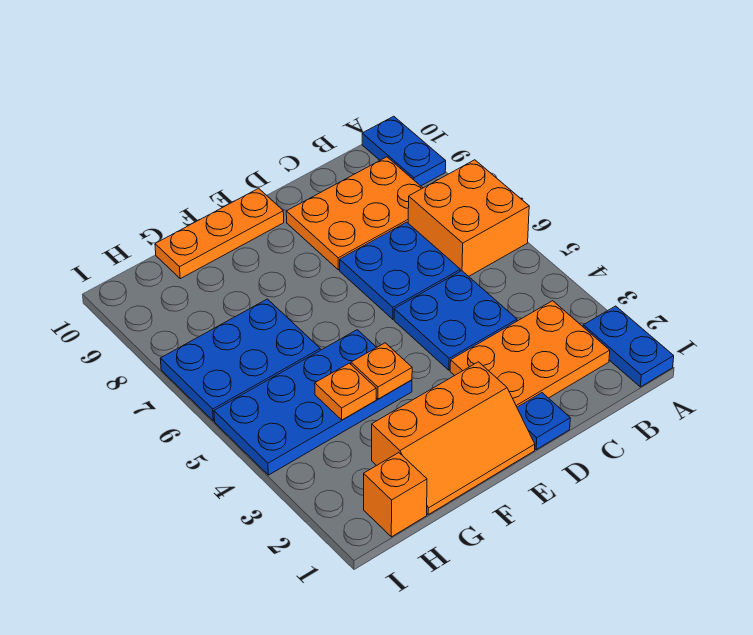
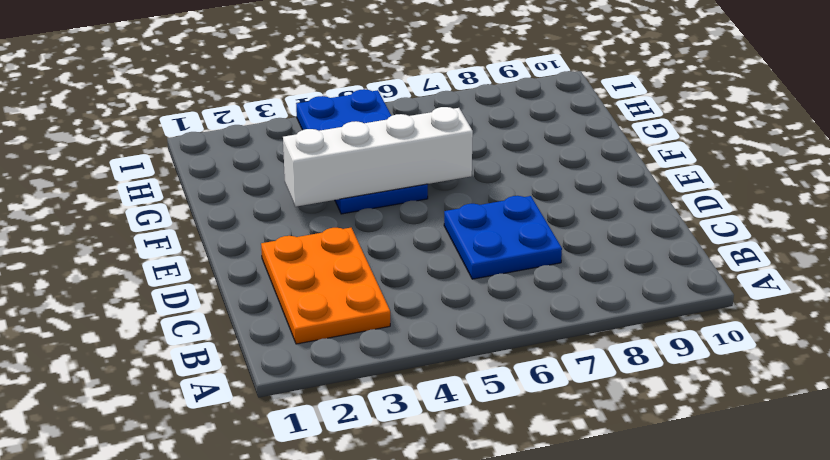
white 1x4 brick [283,107,473,207] -> orange 1x1 plate [351,343,412,399]
none -> blue 1x2 plate [583,306,674,387]
none -> orange 2x2 brick [408,160,529,276]
none -> blue 1x2 plate [362,116,446,186]

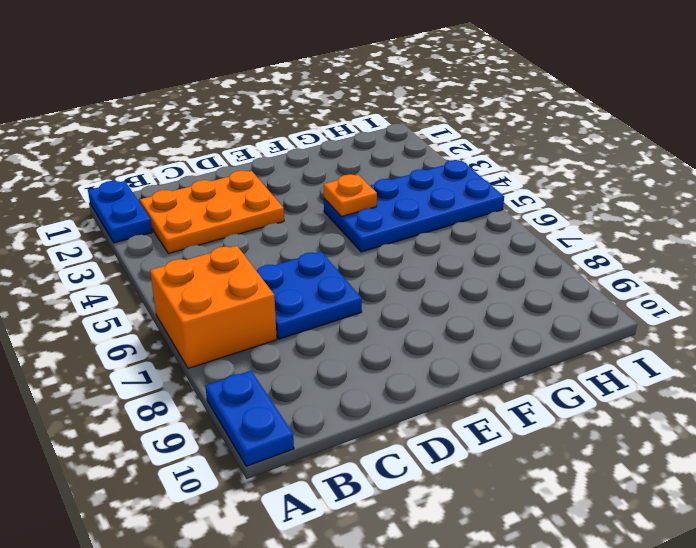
none -> orange 2x3 plate [286,157,422,270]
none -> blue 2x2 plate [394,271,517,370]
none -> blue 1x1 plate [517,393,570,449]

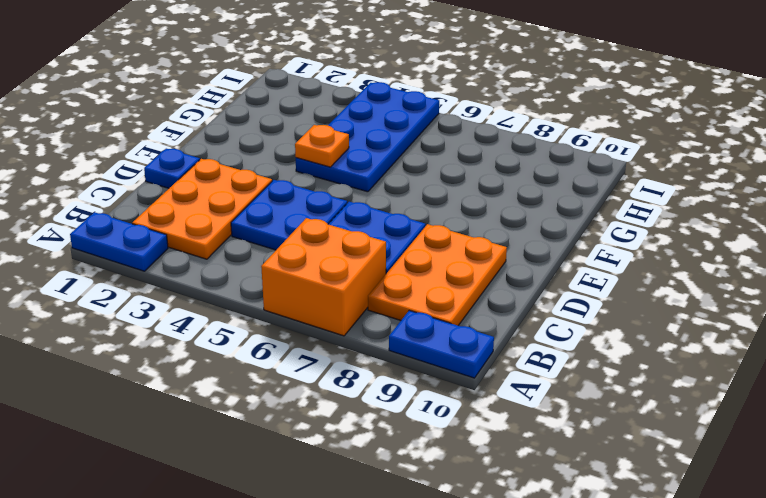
none -> orange 2x3 slope [372,362,535,515]
none -> orange 1x3 plate [155,188,284,279]
none -> blue 2x3 plate [160,299,320,421]

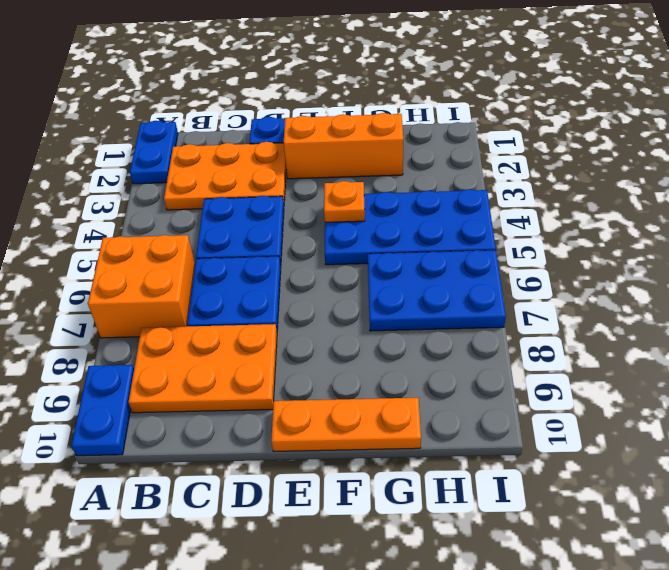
none -> orange 1x1 brick [364,453,427,537]
none -> orange 1x1 plate [315,363,376,420]

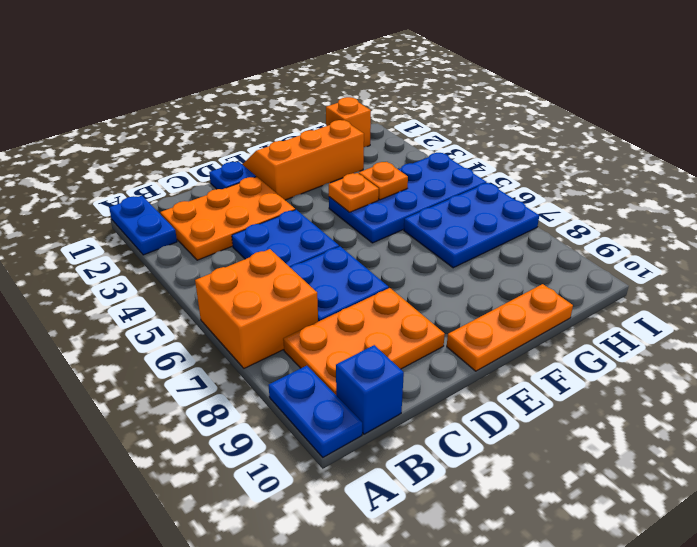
blue 1x1 brick [336,345,404,434] -> none

